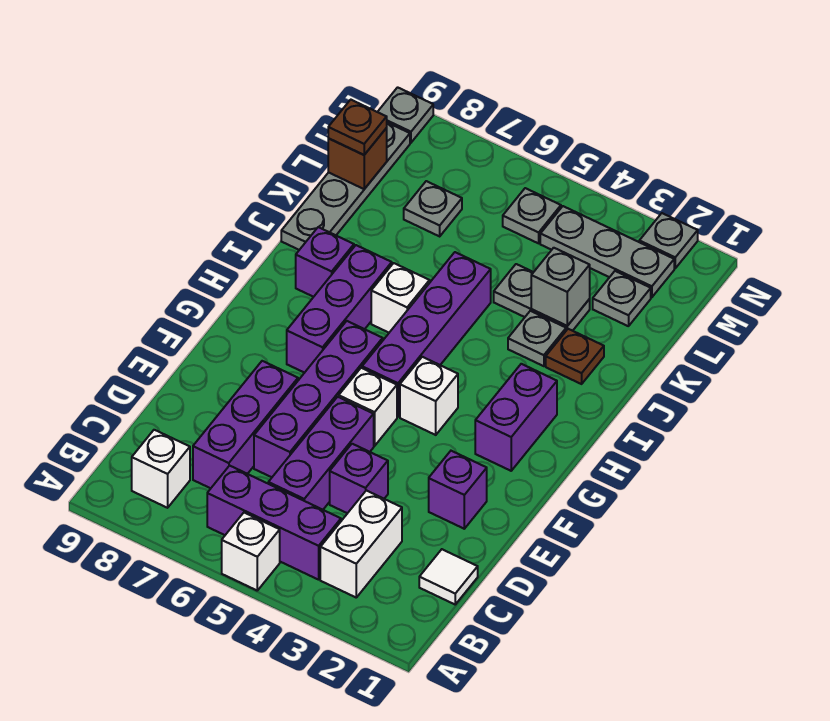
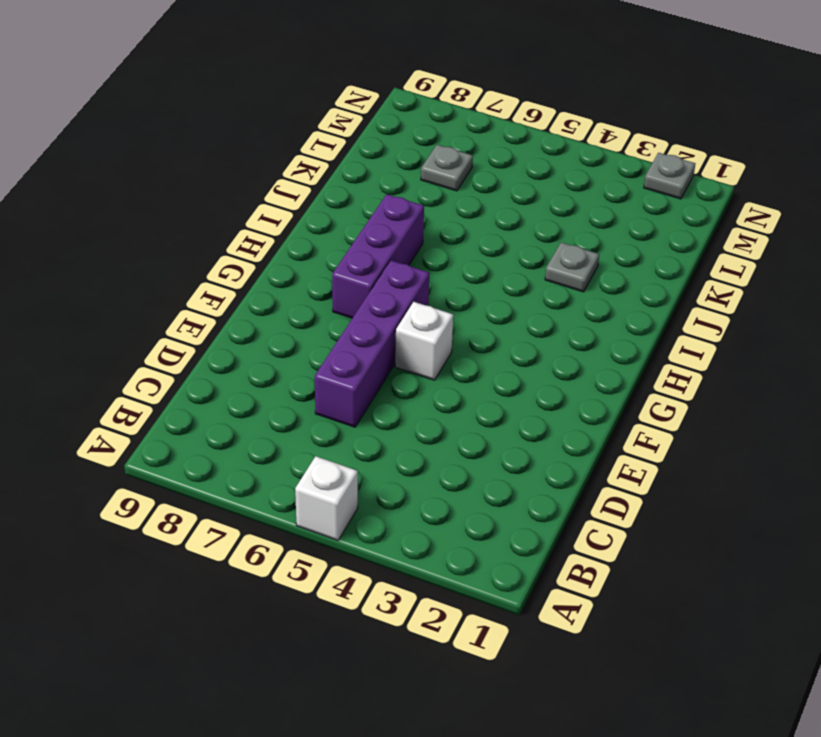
none -> white 1x2 brick [320,490,402,597]
none -> purple 1x3 brick [207,466,341,580]
none -> white 1x1 brick [132,430,190,508]
none -> white 1x1 tile [419,549,478,604]

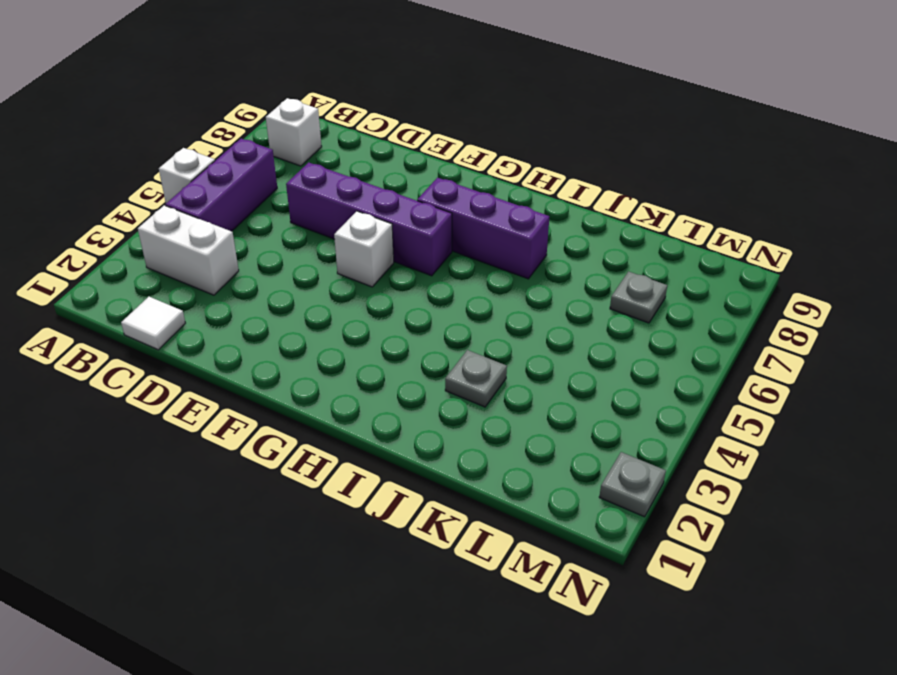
none -> purple 1x3 brick [268,397,374,510]
none -> purple 1x3 brick [193,361,298,488]
none -> purple 1x1 brick [330,444,388,513]
none -> purple 1x1 brick [429,451,487,529]

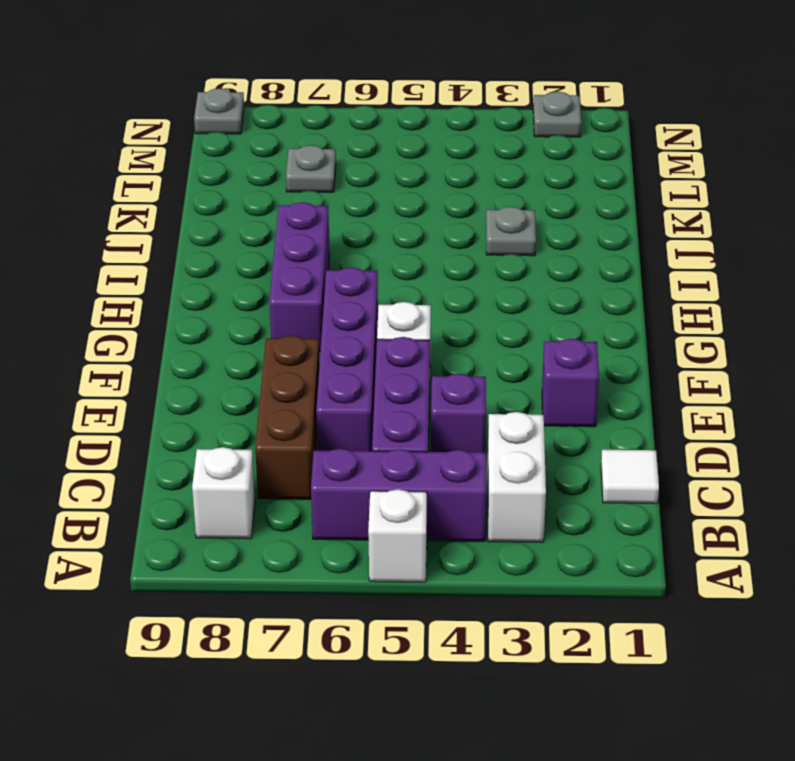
brown 1x3 brick [255,336,320,499] -> purple 1x3 brick [193,361,298,488]
none -> purple 1x2 brick [475,364,557,471]
none -> white 1x1 brick [400,357,458,435]
none -> purple 1x4 brick [362,252,491,417]
none -> white 1x1 brick [371,263,430,333]

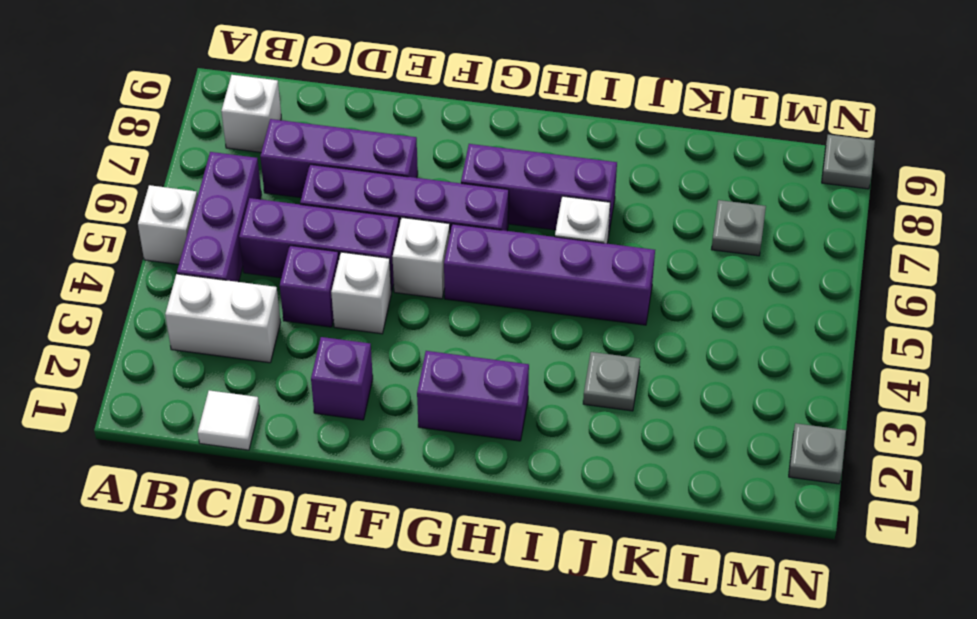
white 1x1 brick [331,252,391,334] -> white 1x1 brick moved to [400,357,458,435]
none -> purple 1x1 brick [296,227,354,297]
none -> brown 1x1 plate [546,329,604,384]
none -> grey 1x4 plate [281,123,410,250]
none -> grey 1x2 plate [494,264,590,331]

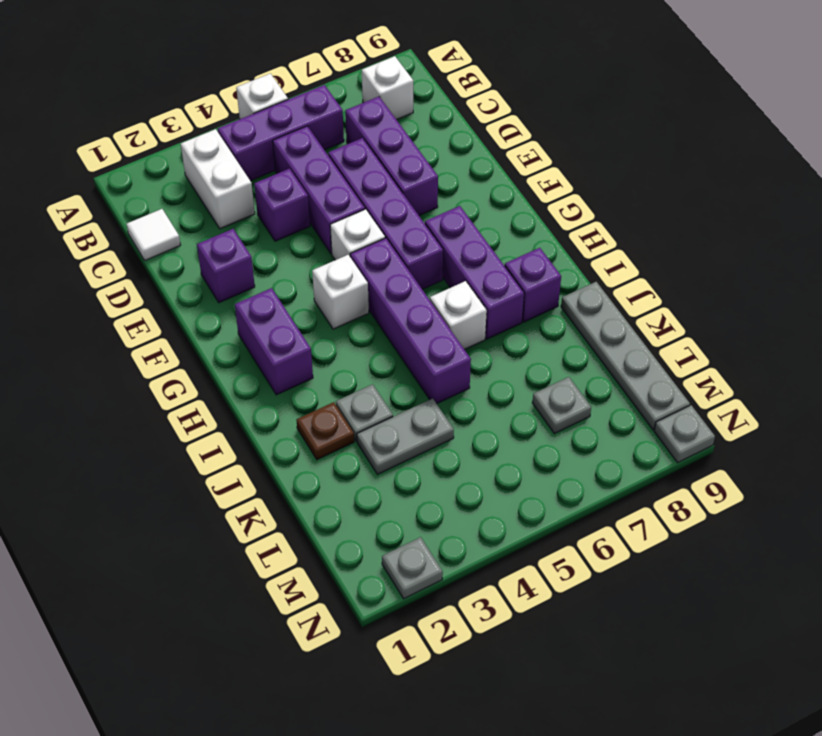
none -> grey 1x1 plate [593,271,651,326]
none -> grey 1x3 plate [540,206,674,297]
none -> grey 1x1 plate [503,188,561,243]
none -> grey 1x1 brick [531,248,590,326]

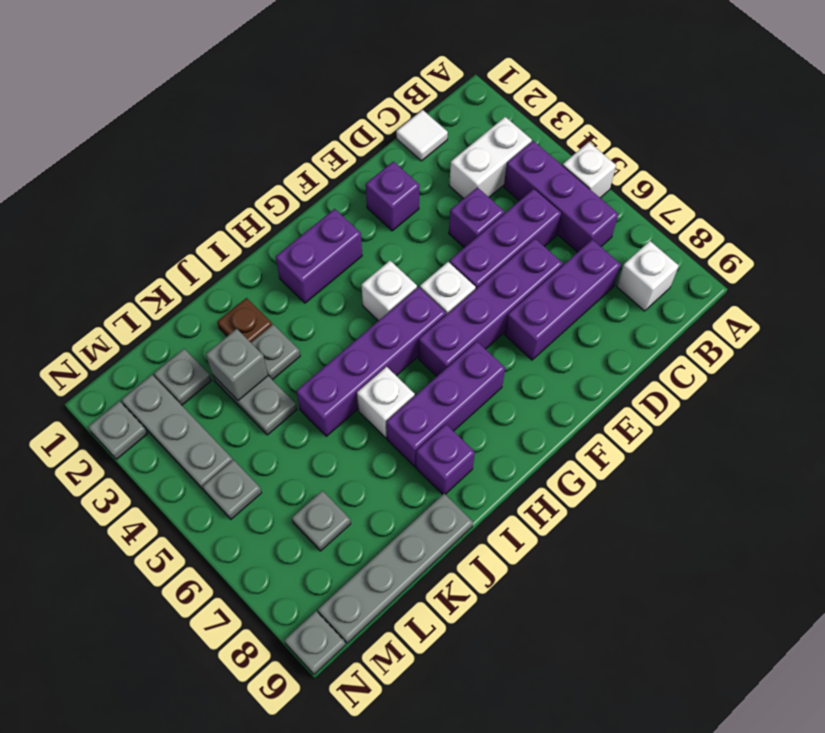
none -> brown 1x1 brick [328,128,387,189]
none -> brown 1x1 plate [328,100,387,155]

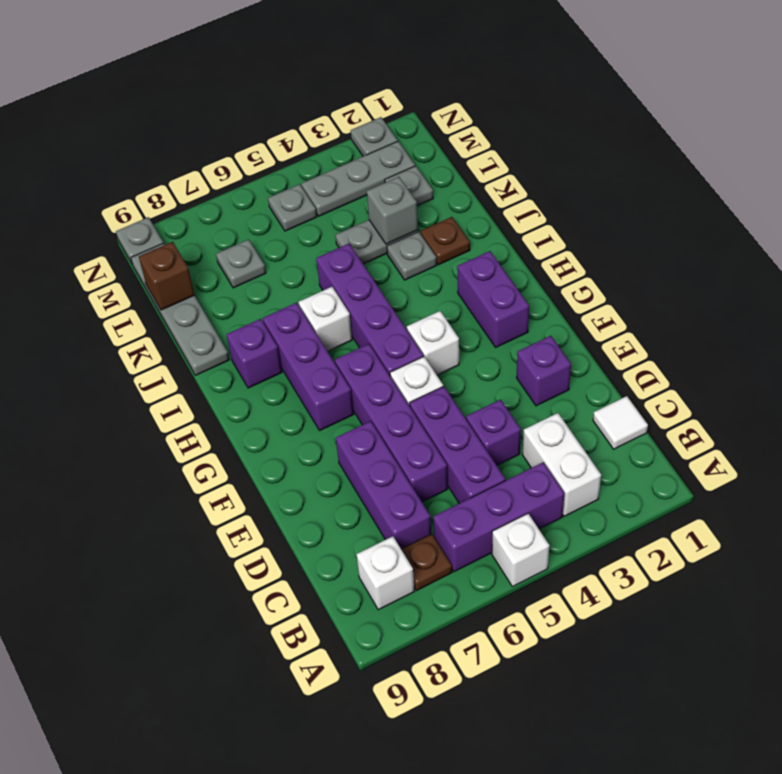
brown 1x1 plate [401,534,452,591] -> brown 1x1 plate moved to [328,100,387,155]

